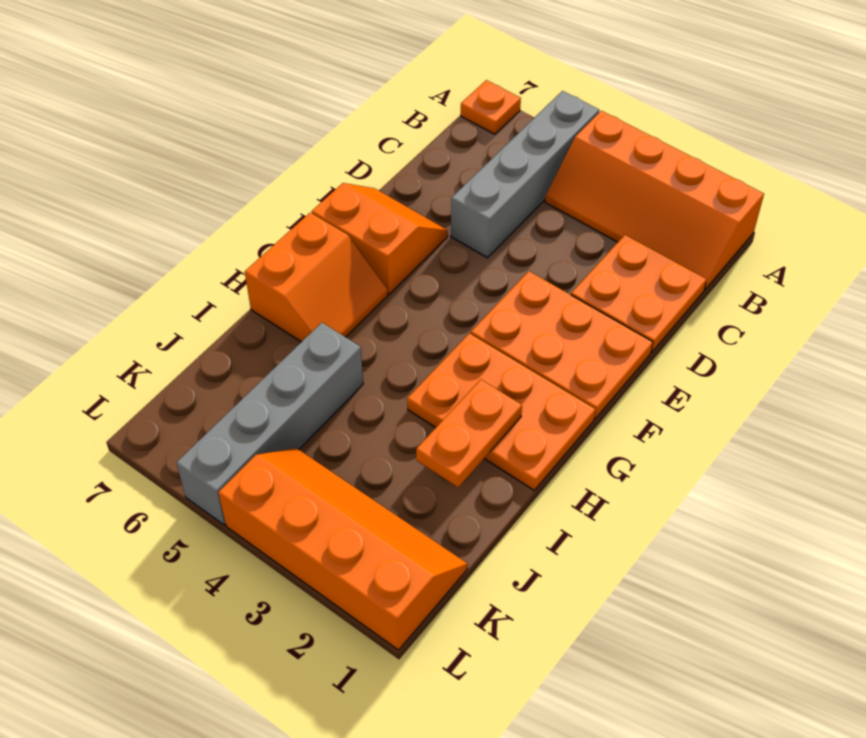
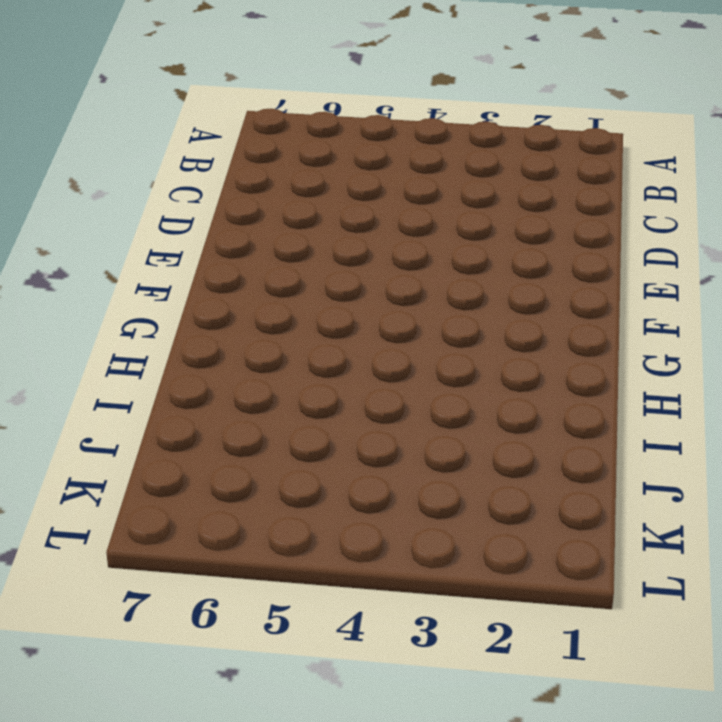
none -> orange 2x4 slope [545,111,764,290]
none -> grey 1x4 brick [451,91,599,258]

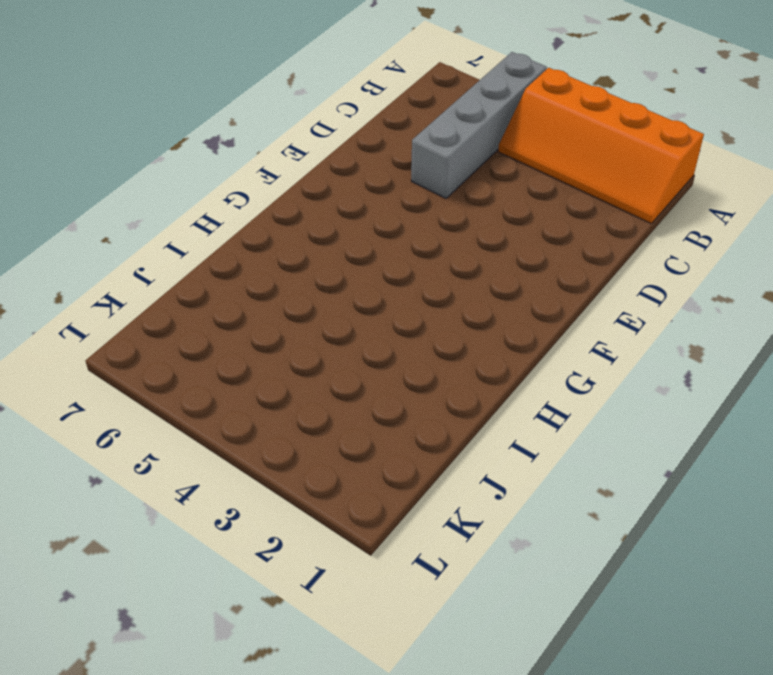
none -> orange 1x1 plate [461,80,521,134]
none -> orange 2x2 plate [571,235,707,352]

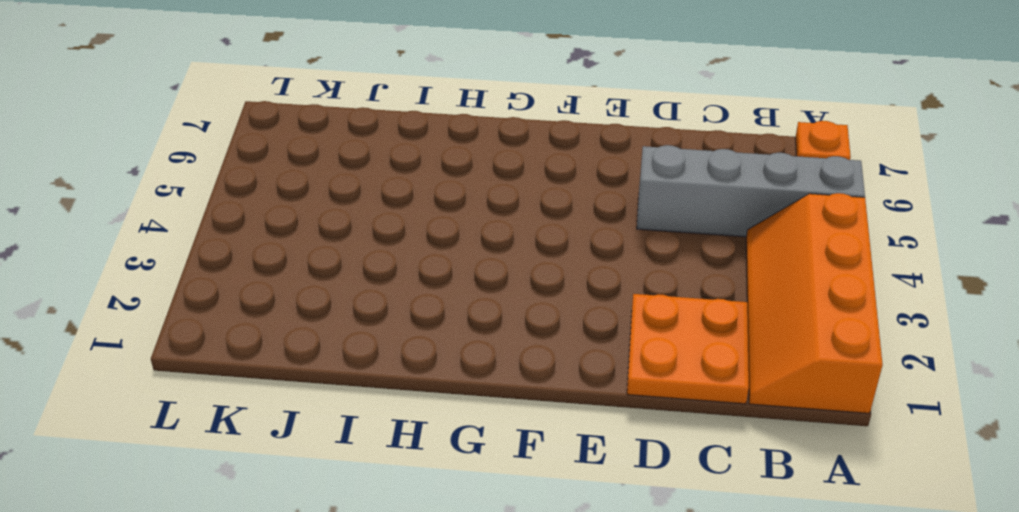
none -> orange 2x3 plate [471,271,653,419]
none -> orange 2x2 slope [312,183,448,294]

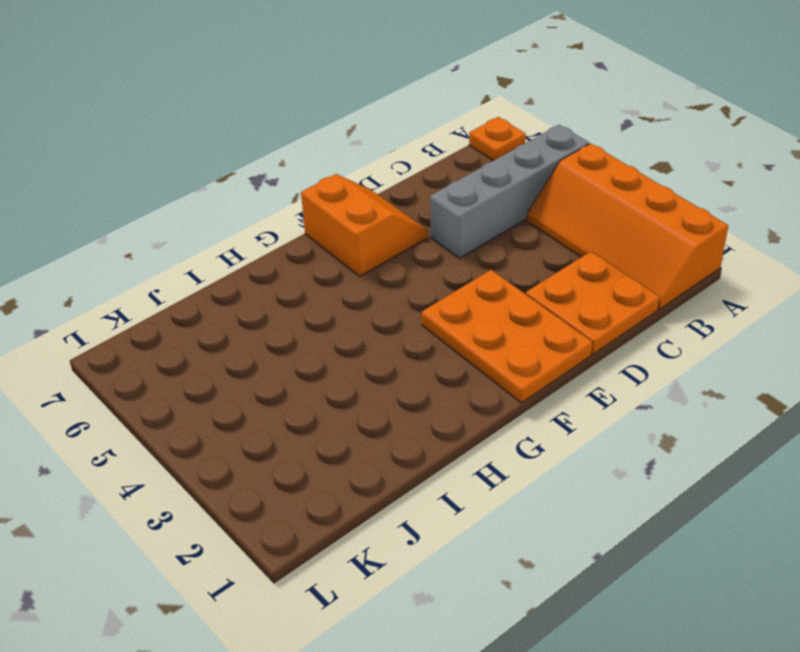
none -> orange 2x3 plate [407,333,596,490]
none -> orange 2x2 slope [245,213,388,342]

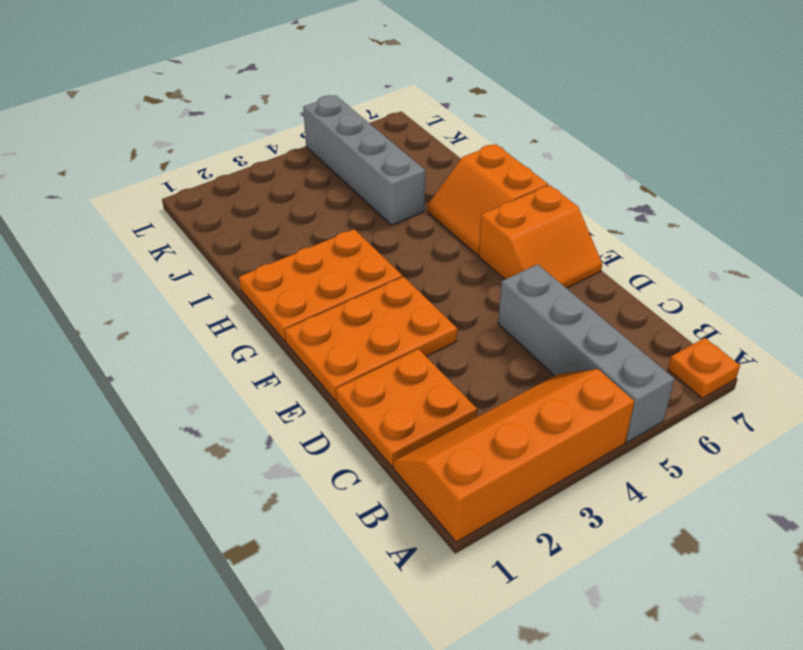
none -> orange 2x4 slope [218,448,468,650]
none -> orange 1x2 plate [416,380,522,487]

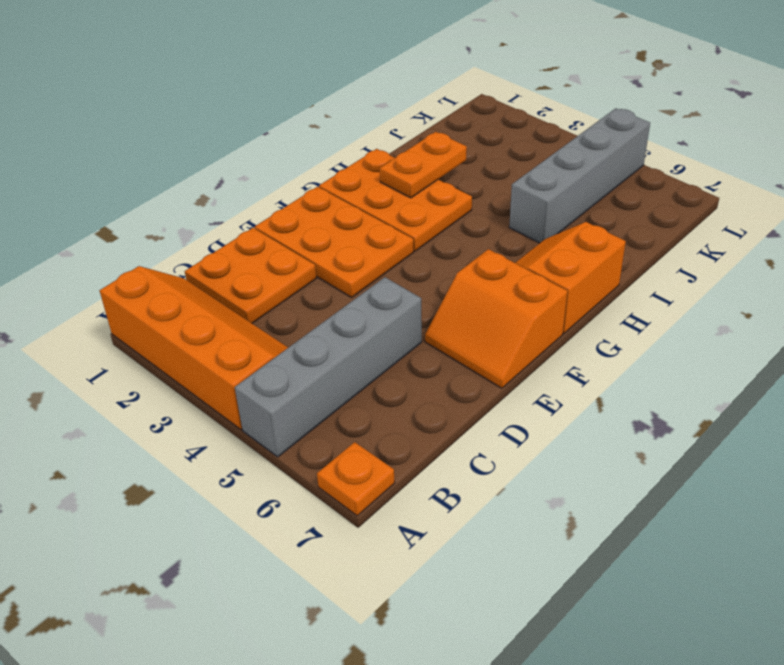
none -> orange 2x4 slope [218,448,468,650]

